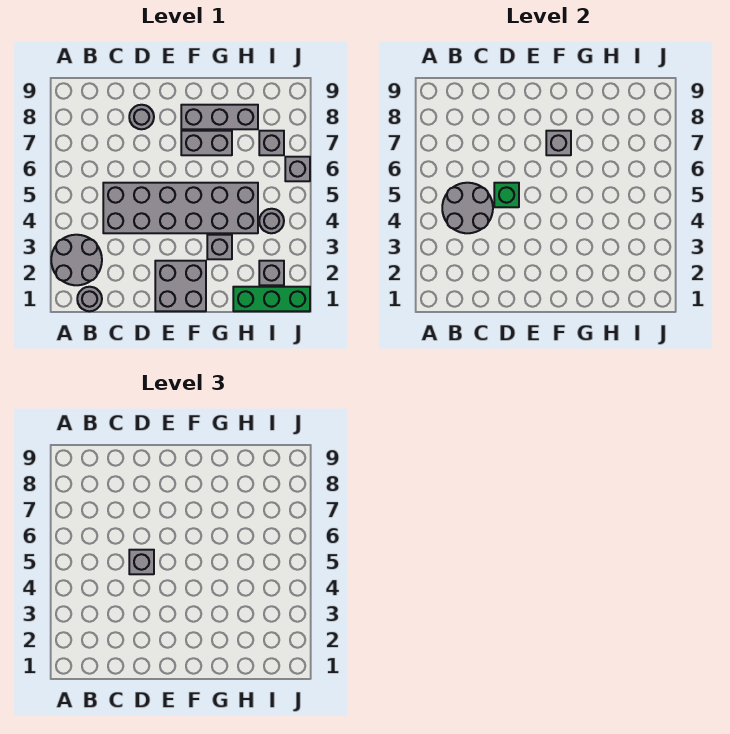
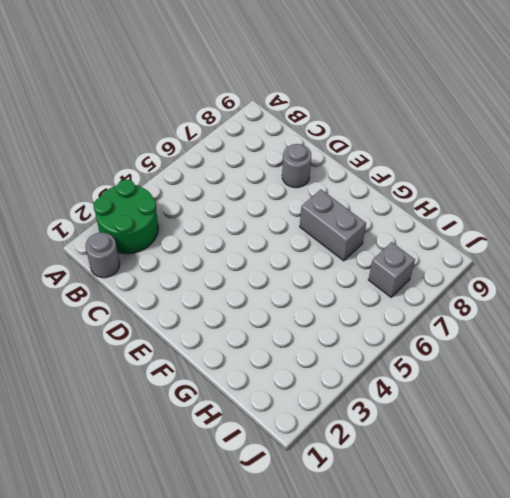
green 2x2 round brick [93,180,158,254] -> grey 2x2 round brick [51,235,102,285]
none -> grey 2x6 brick [103,183,258,233]
none -> grey 2x2 brick [155,261,206,311]
none -> grey 1x3 brick [181,105,258,129]

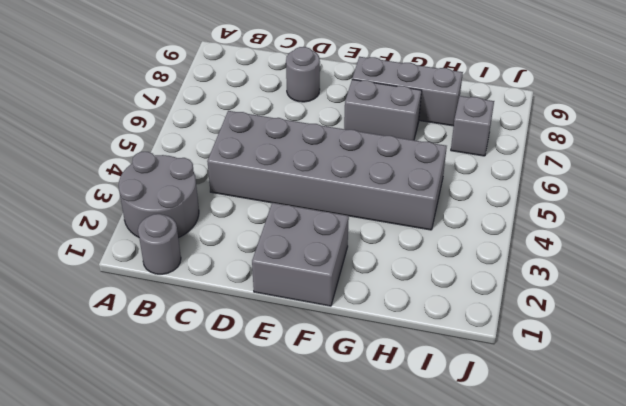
none -> grey 1x1 brick [207,235,232,259]
none -> green 1x3 brick [233,287,310,311]
none -> grey 1x1 brick [259,261,284,285]

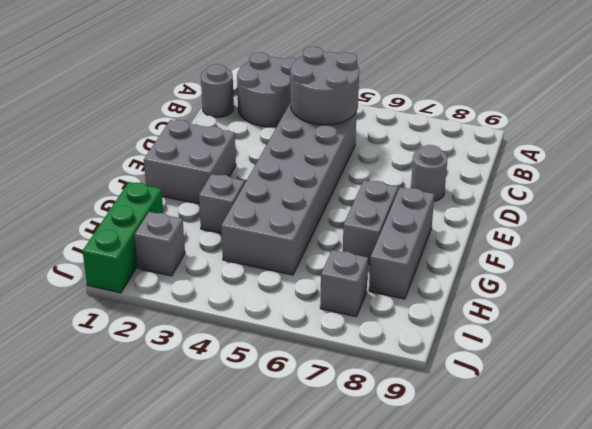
none -> grey 1x1 round brick [259,209,284,233]
none -> grey 1x1 brick [285,157,310,181]
none -> green 1x1 brick [494,183,519,207]

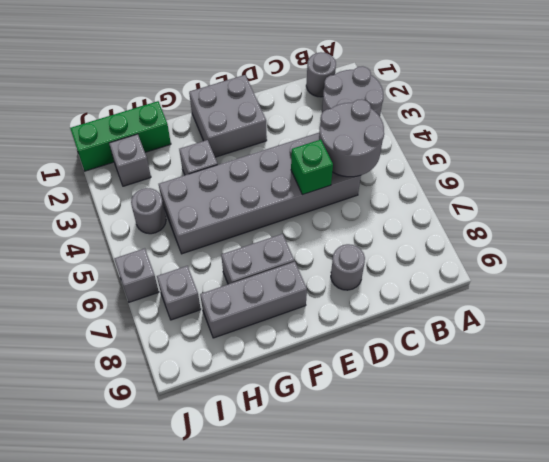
none -> grey 1x1 brick [546,131,571,155]
none -> grey 1x1 brick [129,550,154,574]

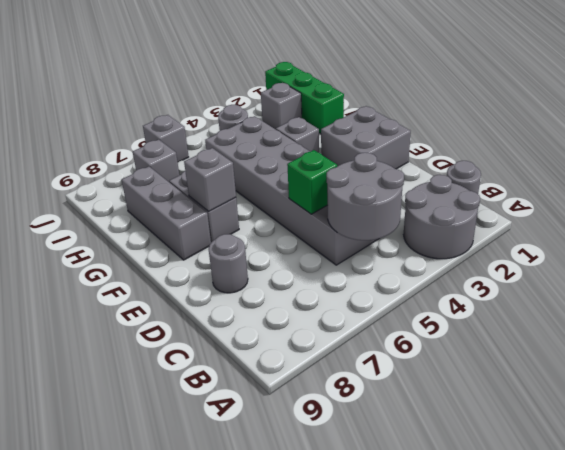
none -> grey 1x1 brick [129,550,154,574]

